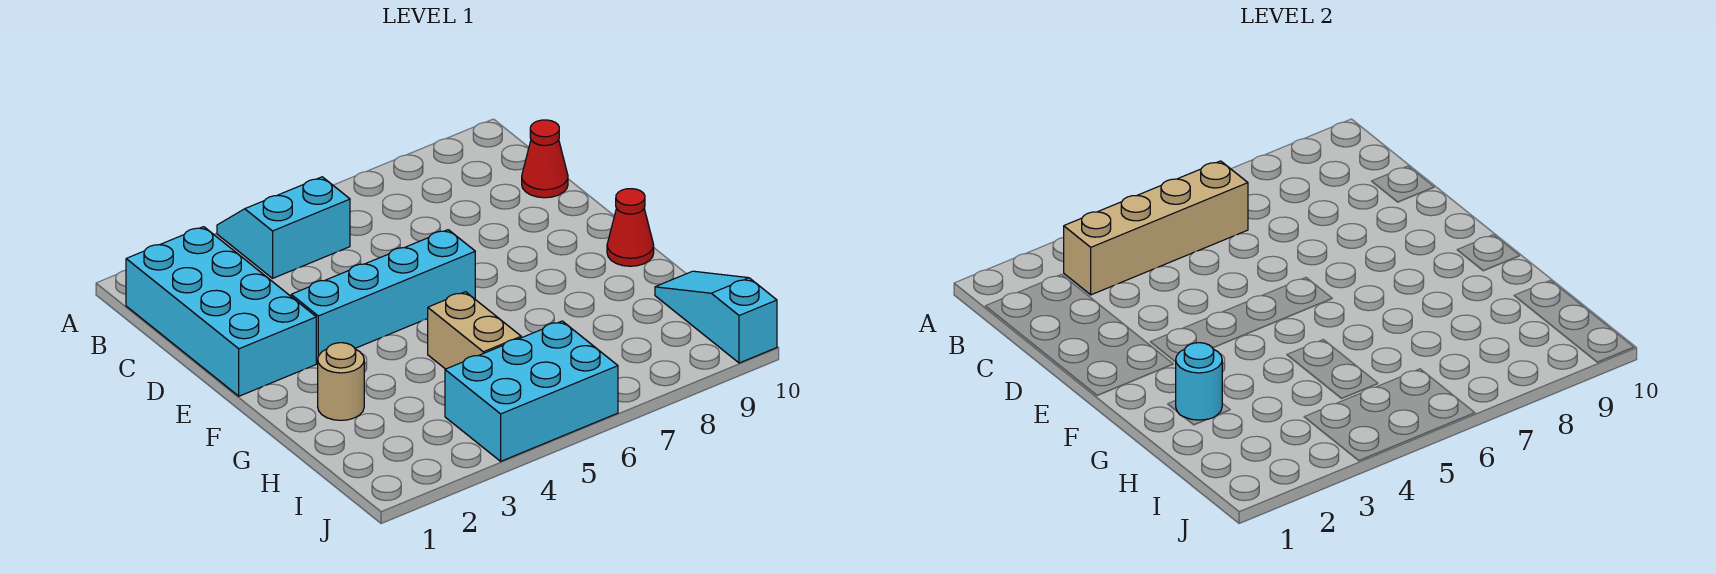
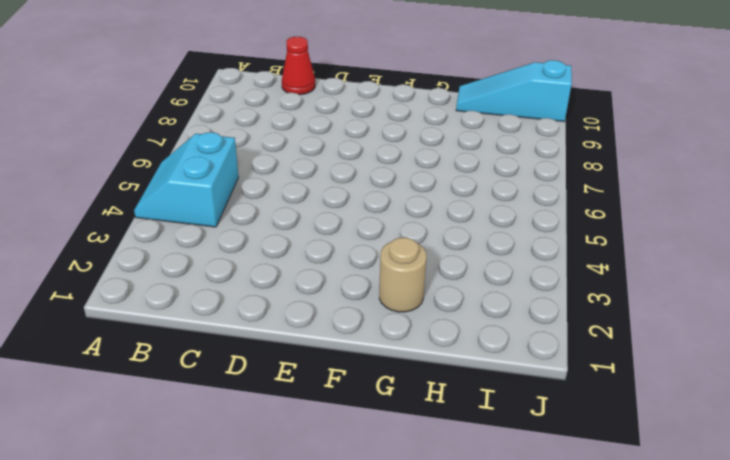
none -> cyan 2x4 brick [126,227,316,396]
none -> cyan 1x4 brick [291,230,475,363]

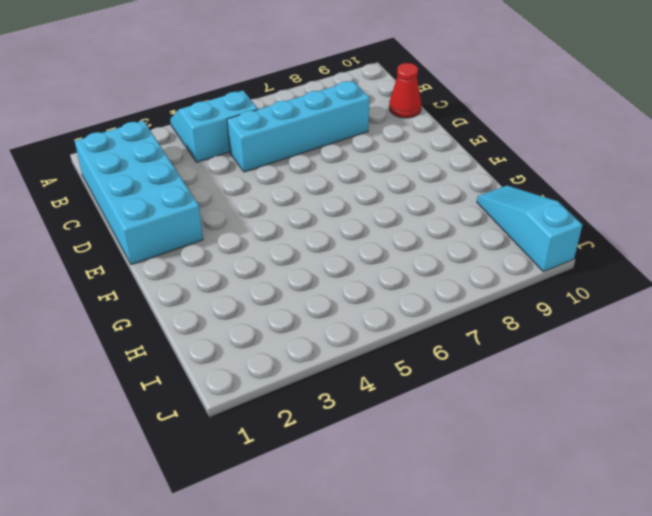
cyan 1x4 brick [227,81,370,172] -> cyan 1x4 brick moved to [291,230,475,363]
none -> red 1x1 cone [607,189,654,266]
none -> tan 1x1 round brick [318,343,364,420]

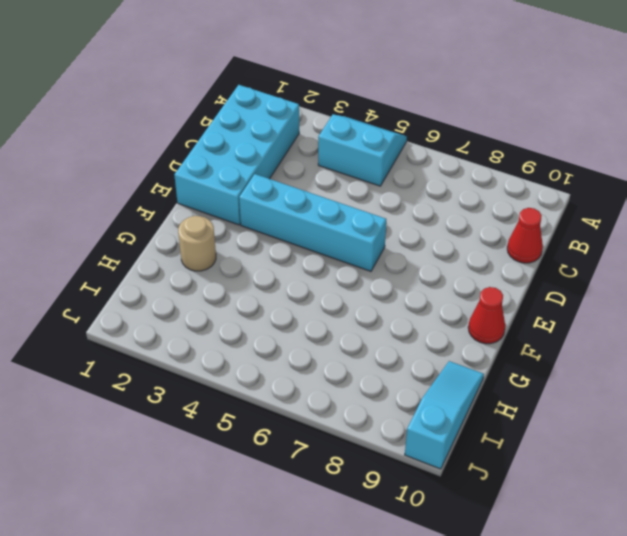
none -> tan 1x2 brick [428,292,521,369]
none -> cyan 2x3 brick [445,321,618,461]

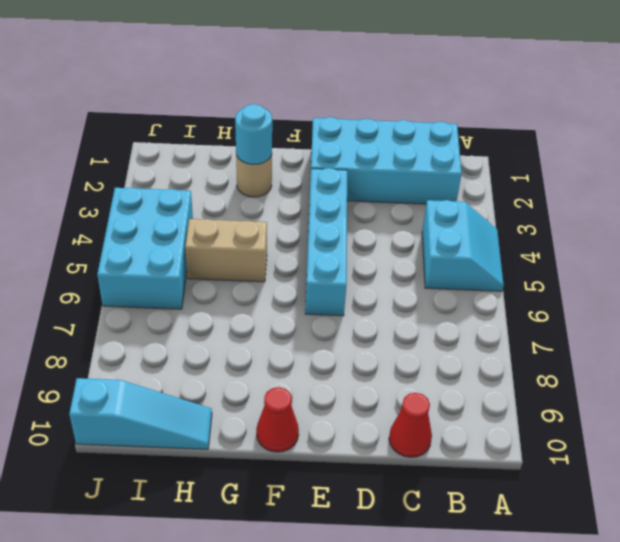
none -> tan 1x4 brick [1064,161,1248,295]

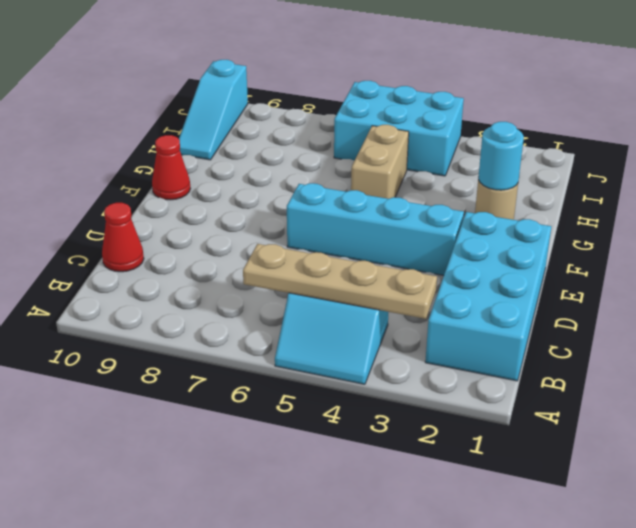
tan 1x4 plate [243,244,437,319] -> tan 1x4 brick [1064,161,1248,295]

